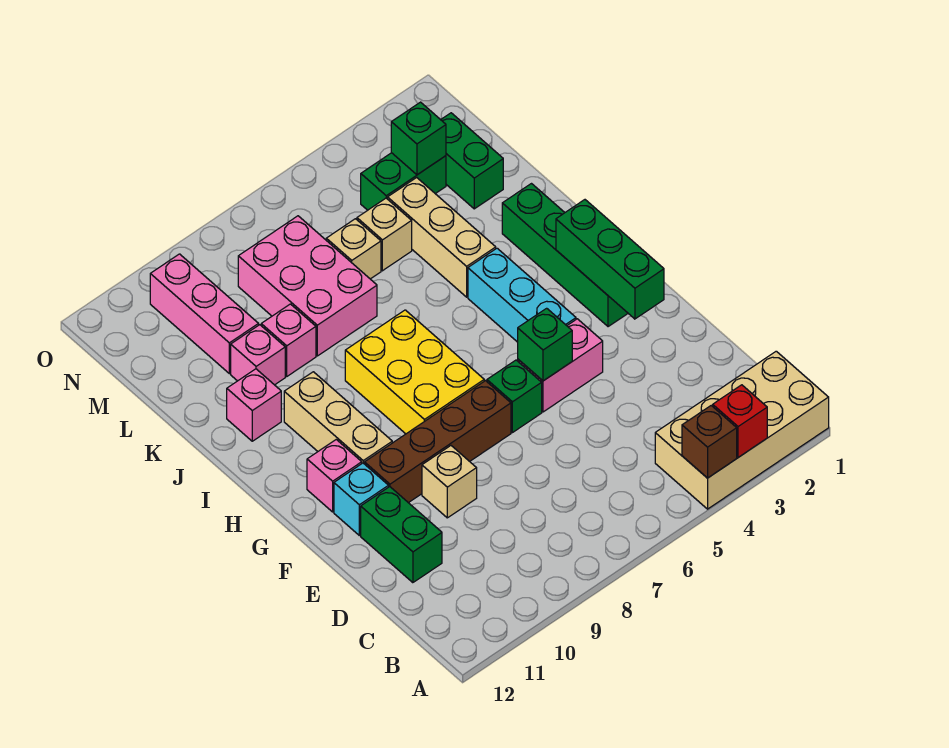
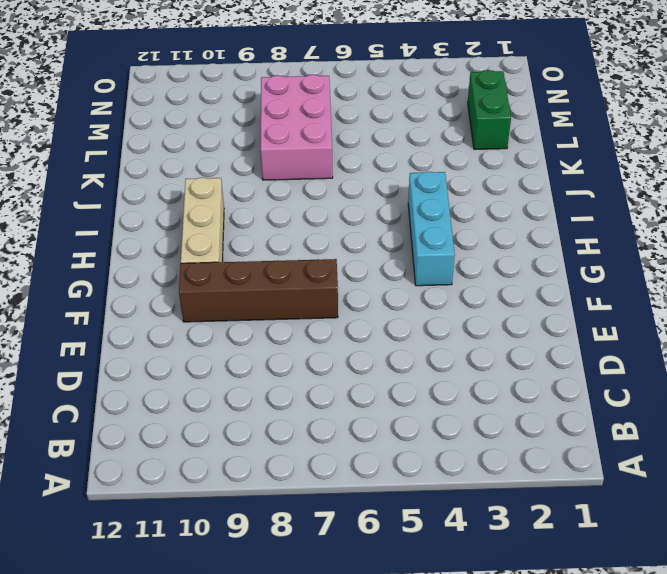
none -> tan 2x4 brick [655,351,829,509]
none -> green 1x2 brick [361,487,442,583]
none -> tan 1x1 brick [422,446,477,518]

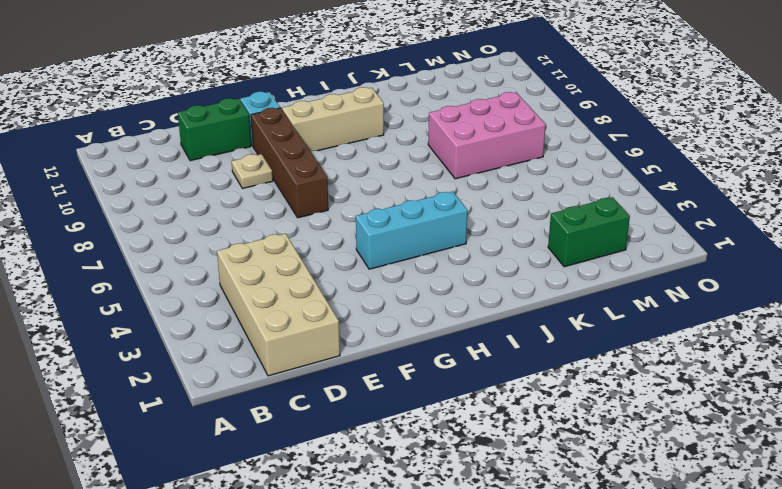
tan 2x4 brick [217,234,340,376] -> tan 2x4 brick moved to [655,351,829,509]
tan 1x1 plate [232,154,273,188] -> tan 1x1 brick [422,446,477,518]
none -> pink 1x2 brick [518,319,603,412]
none -> green 1x1 brick [487,360,542,433]
none -> green 1x4 brick [502,184,628,327]

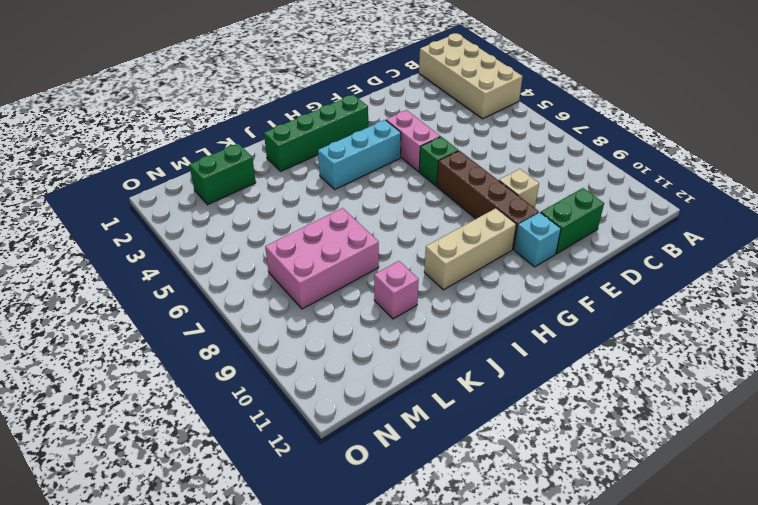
none -> yellow 2x3 brick [345,310,484,434]
none -> pink 1x1 brick [307,440,362,512]
none -> tan 1x3 brick [388,178,496,297]

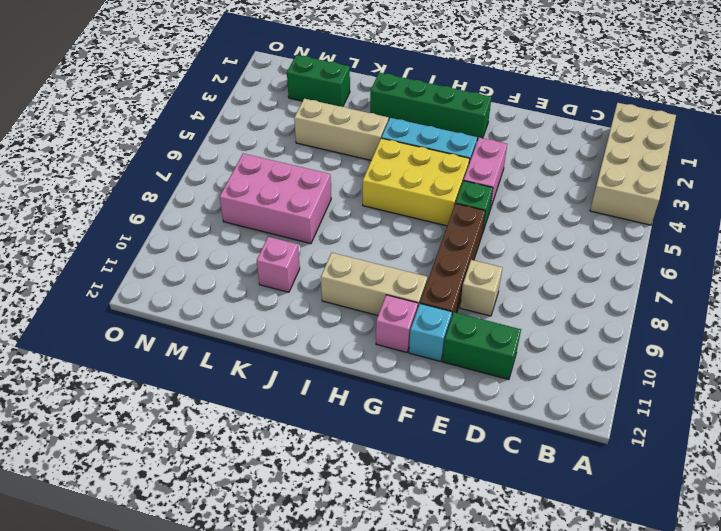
yellow 2x3 brick [363,138,470,226] -> yellow 2x3 brick moved to [345,310,484,434]
none -> pink 1x1 brick [227,369,281,441]
none -> pink 1x1 brick [261,304,316,376]
none -> tan 1x1 brick [357,198,412,271]

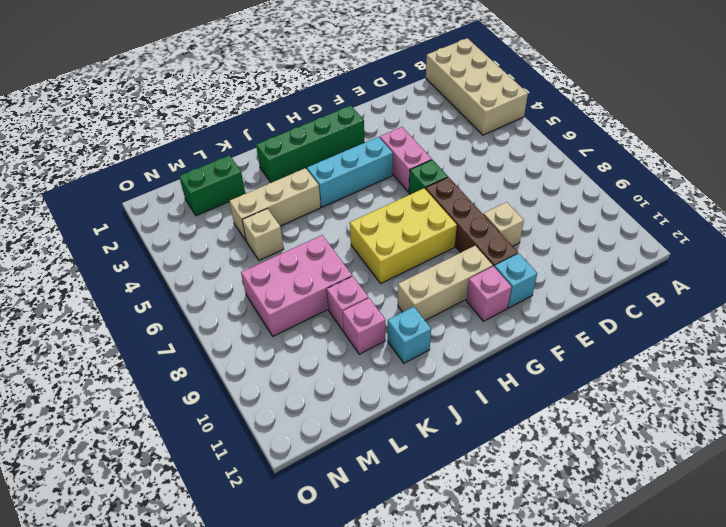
cyan 1x1 brick [388,307,431,363] -> pink 1x1 brick [227,369,281,441]
none -> green 1x2 brick [361,487,442,583]
none -> tan 1x1 brick [326,219,381,279]
none -> pink 1x3 brick [150,254,259,374]

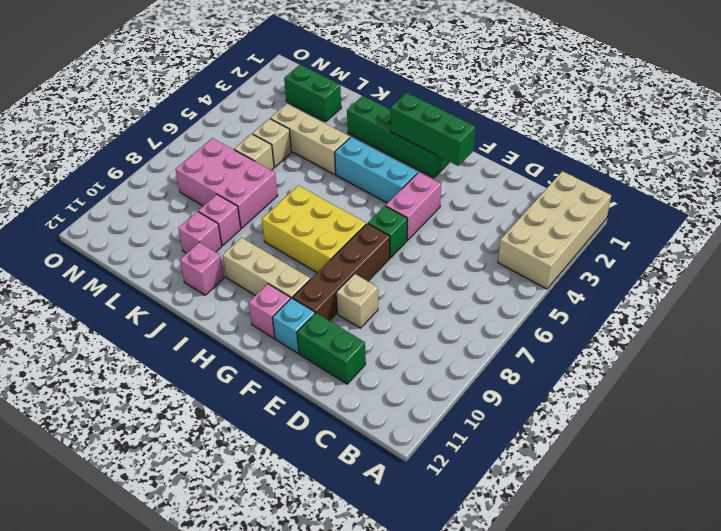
none -> pink 1x3 brick [150,254,259,374]
none -> green 1x2 brick [361,153,446,210]
none -> red 1x1 brick [713,385,767,457]

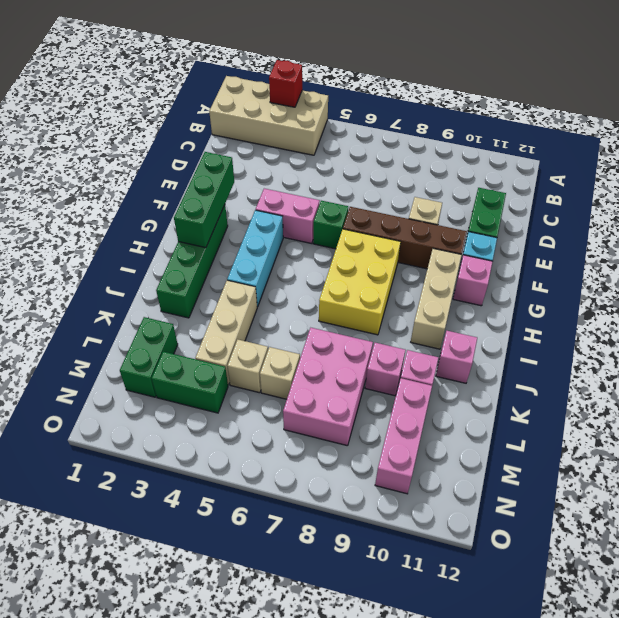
none -> brown 1x1 brick [682,406,737,478]
none -> green 1x1 brick [518,308,572,381]
none -> green 1x1 brick [391,102,446,175]

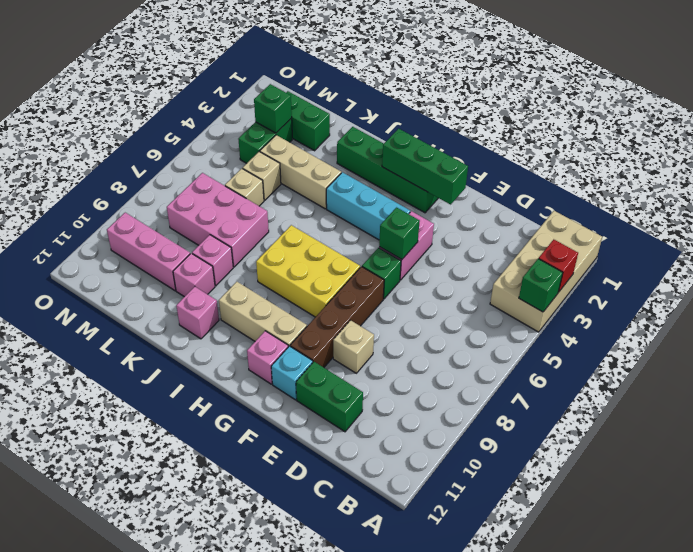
green 1x1 brick [519,259,563,312] -> brown 1x1 brick [682,406,737,478]

